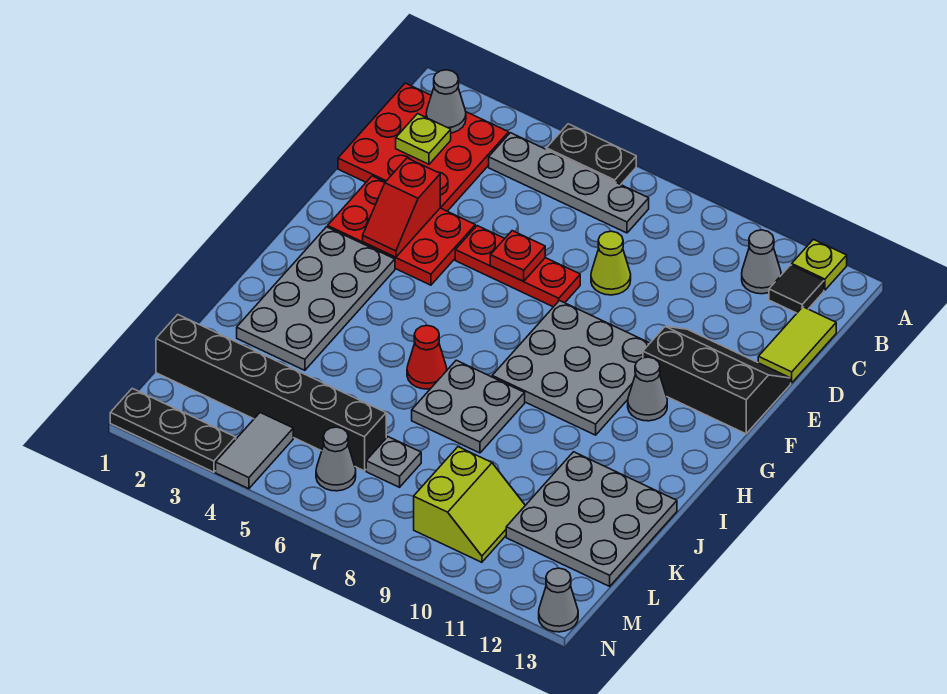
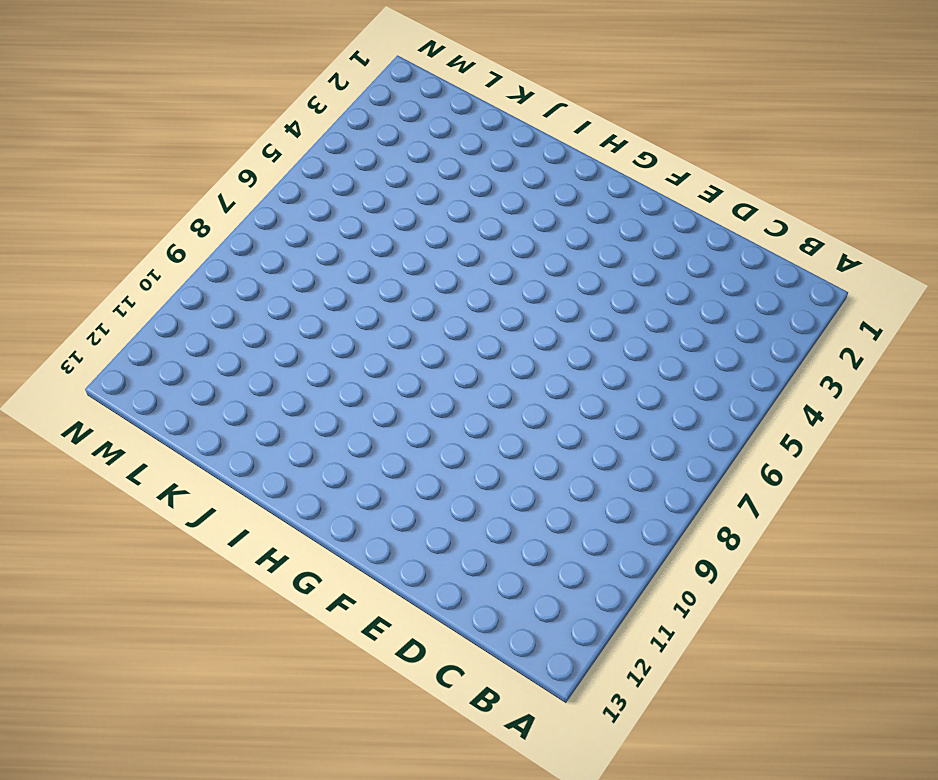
none -> black 1x2 plate [546,124,636,185]
none -> lime 1x1 plate [792,239,847,290]
none -> red 3x3 plate [338,83,509,211]

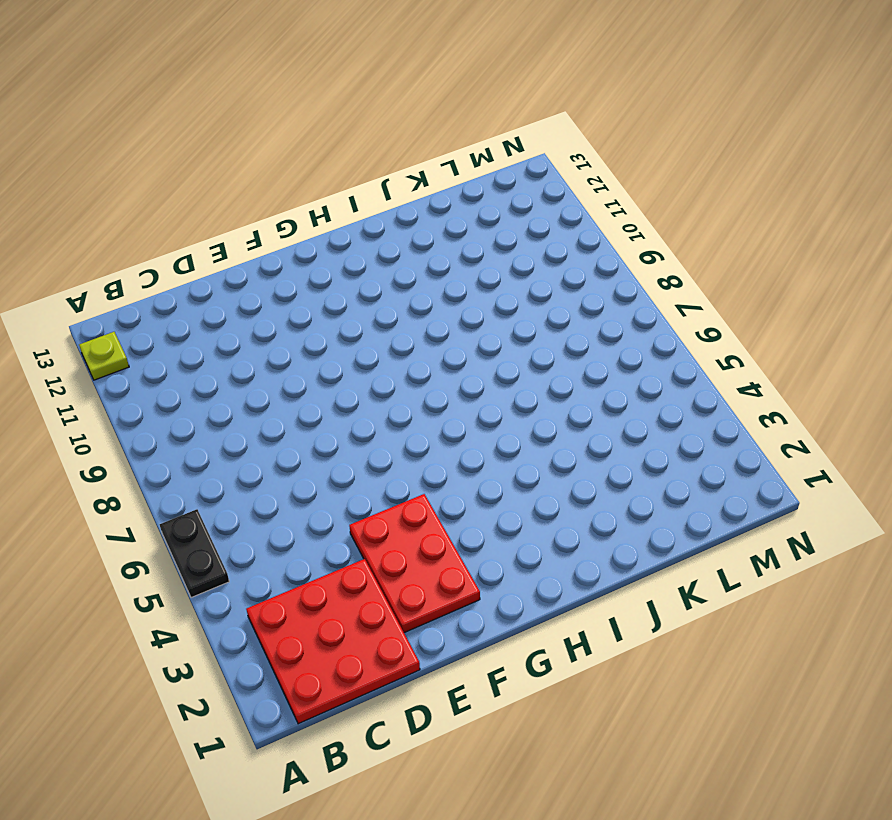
none -> grey 1x4 plate [489,133,649,233]
none -> grey 1x1 cone [742,230,781,294]
none -> black 1x1 tile [769,265,824,313]

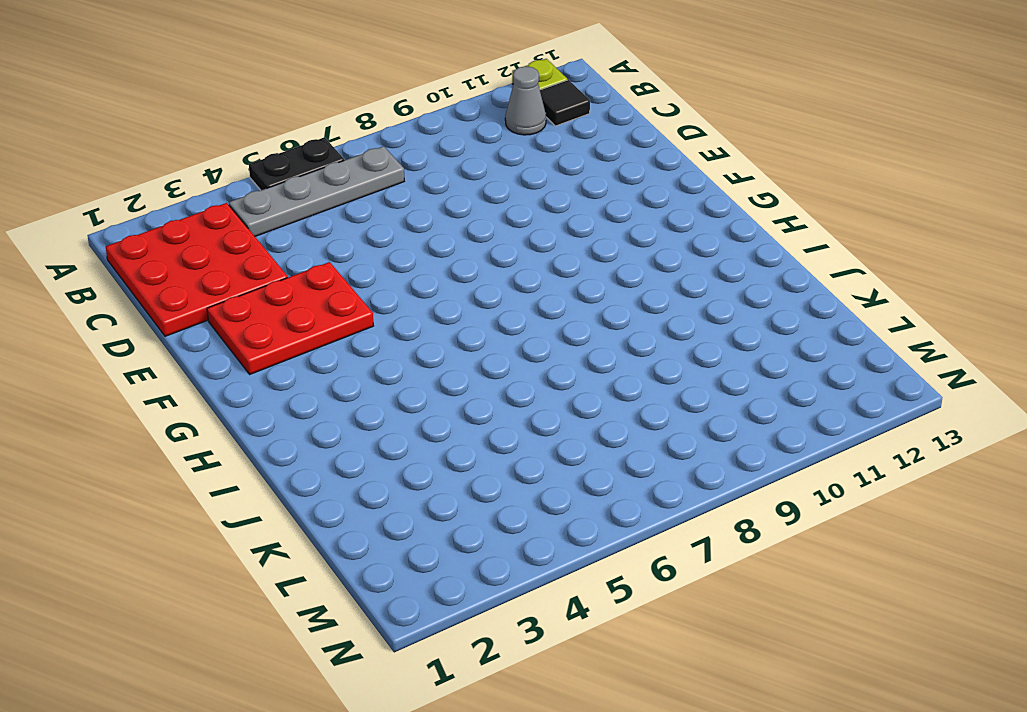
none -> lime 1x2 tile [758,307,836,383]
none -> lime 1x1 cone [591,231,631,295]
none -> red 1x3 plate [455,226,580,307]

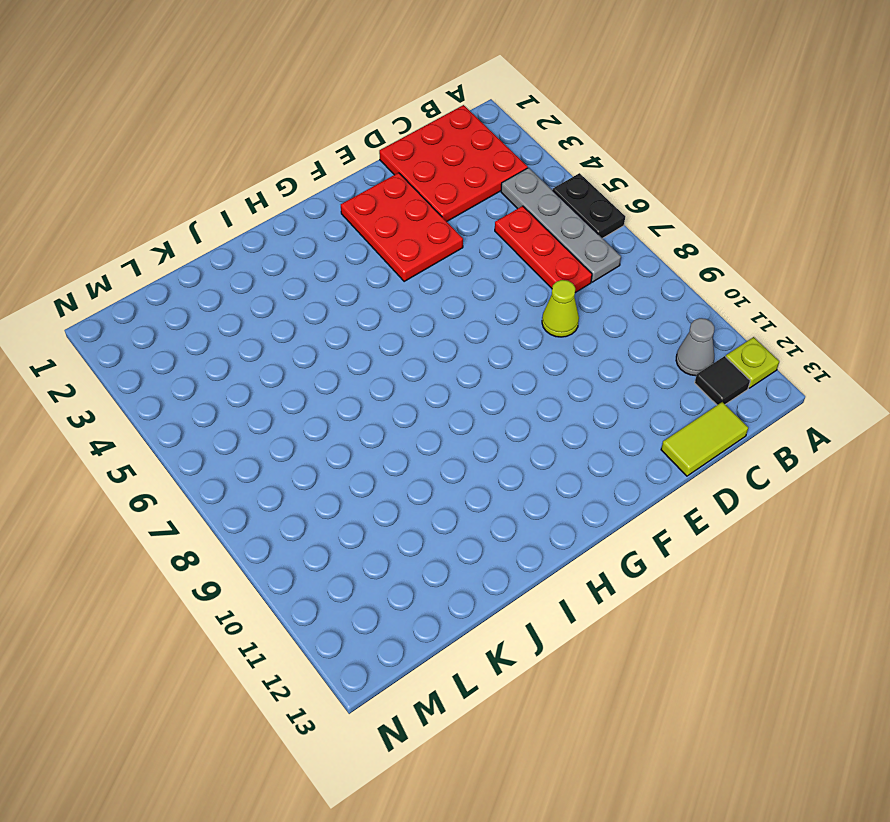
red 1x3 plate [495,206,592,293] -> red 1x3 plate moved to [455,226,580,307]
none -> black 2x3 slope [643,326,791,434]
none -> grey 3x3 plate [492,301,650,435]
none -> grey 2x4 plate [237,227,395,370]

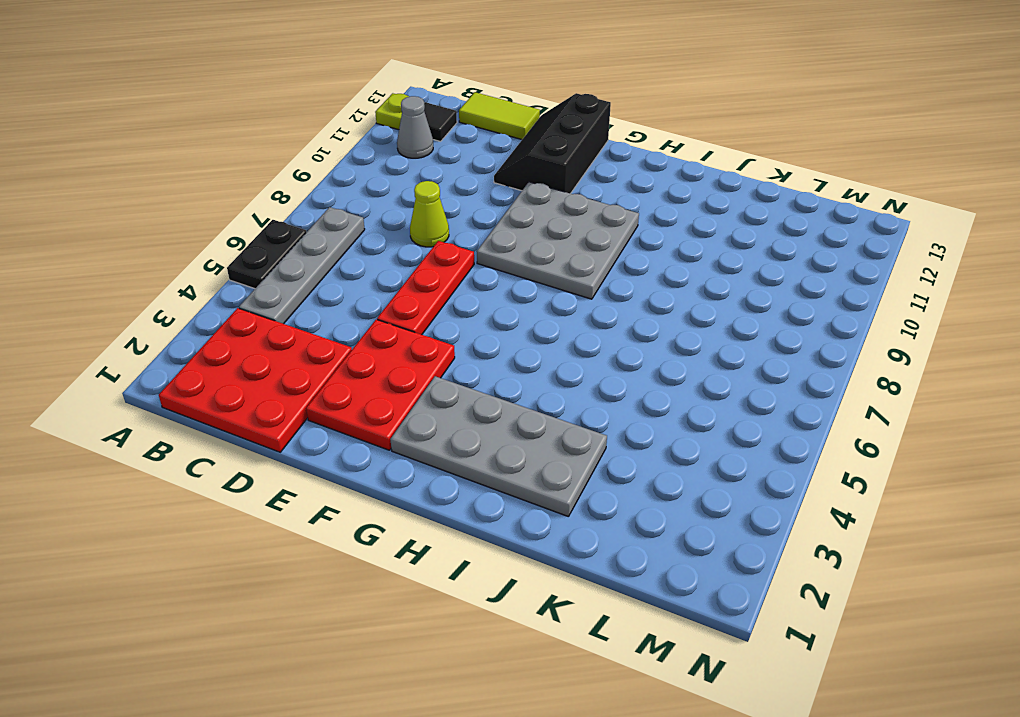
none -> grey 1x1 cone [628,357,667,421]
none -> red 1x1 cone [407,326,447,389]
none -> grey 2x2 plate [412,360,525,453]

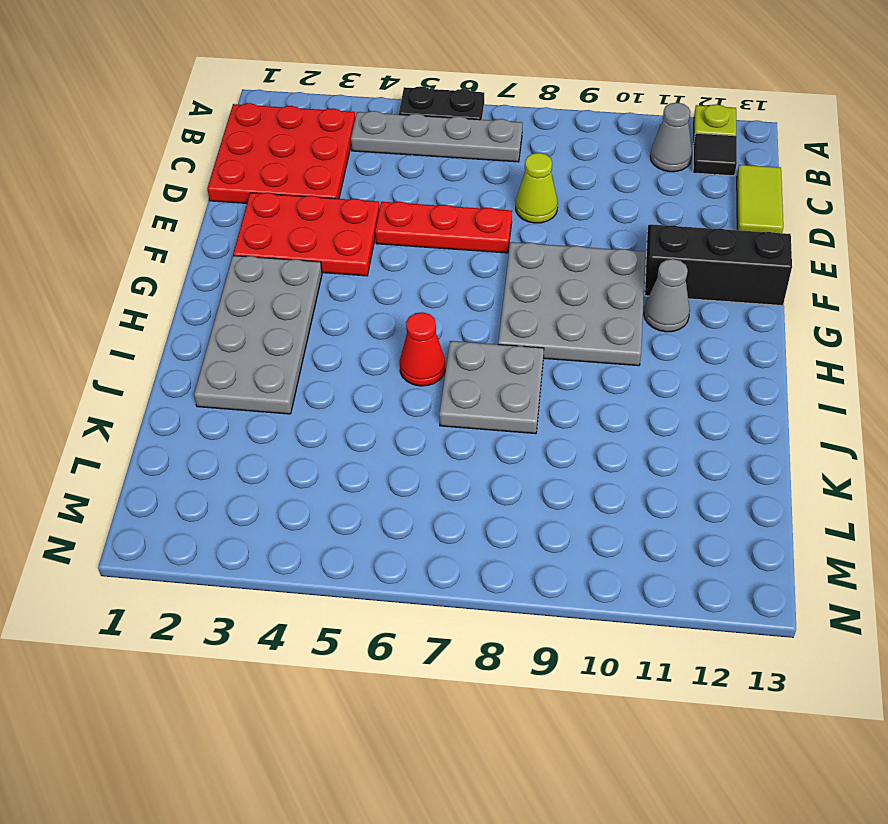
none -> grey 3x3 plate [506,452,677,586]
none -> black 1x6 brick [156,315,386,471]
none -> grey 1x1 plate [366,437,421,487]

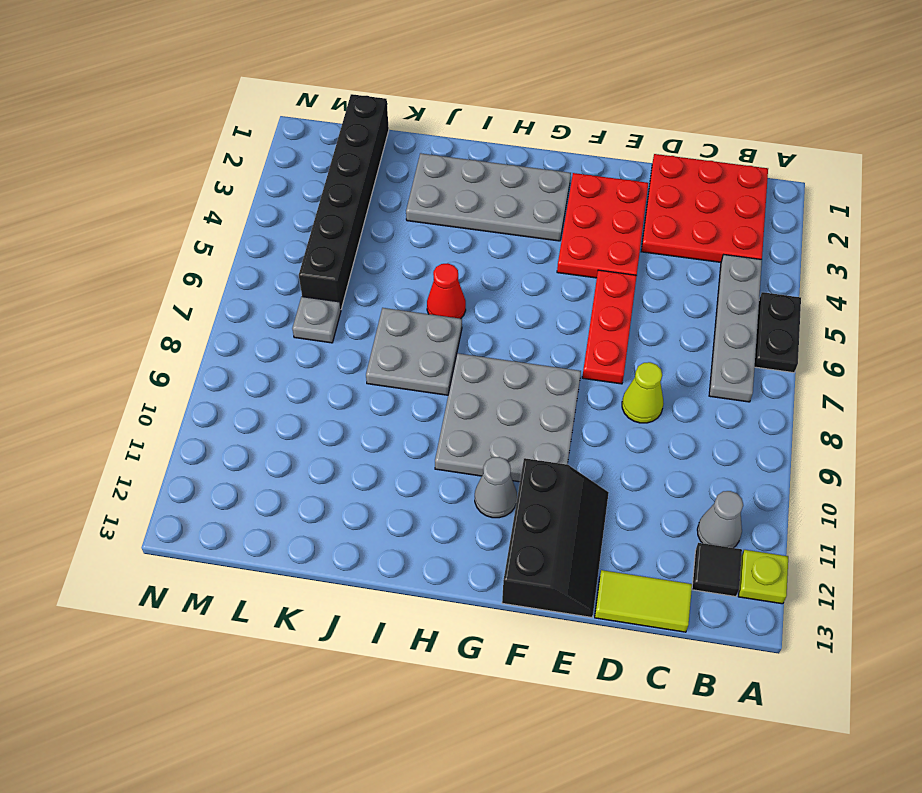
none -> grey 3x3 plate [506,452,677,586]
none -> lime 2x2 slope [414,447,525,562]
none -> grey 1x2 tile [216,413,293,489]

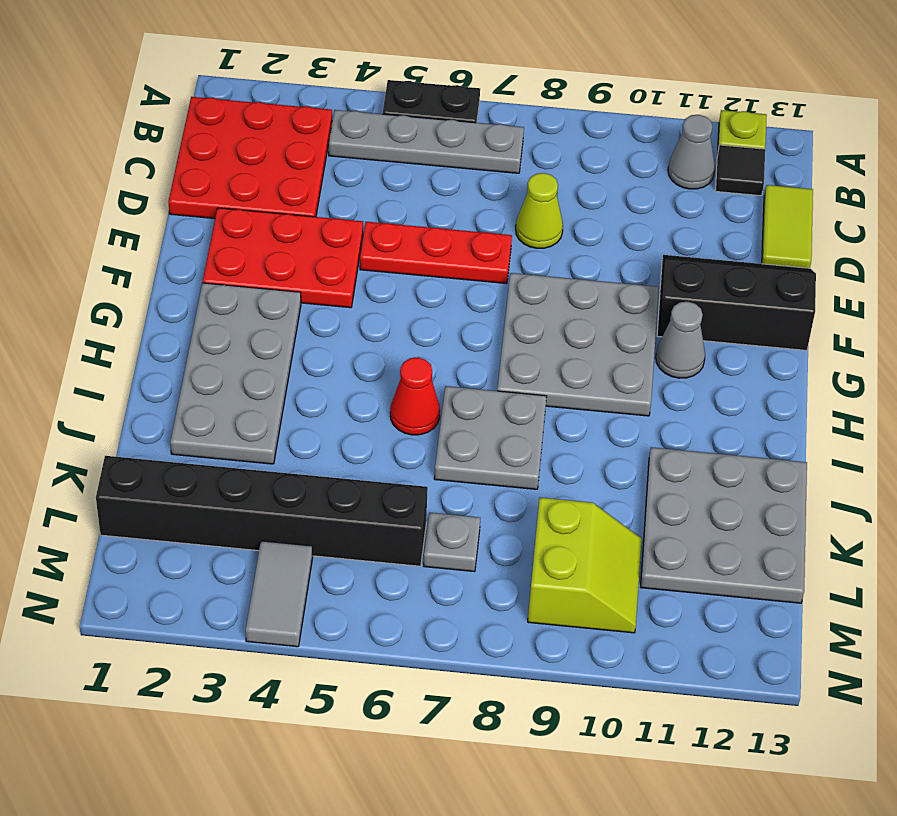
none -> grey 1x1 cone [316,427,356,491]
none -> black 1x3 plate [110,388,236,472]
none -> grey 1x1 cone [539,568,578,632]

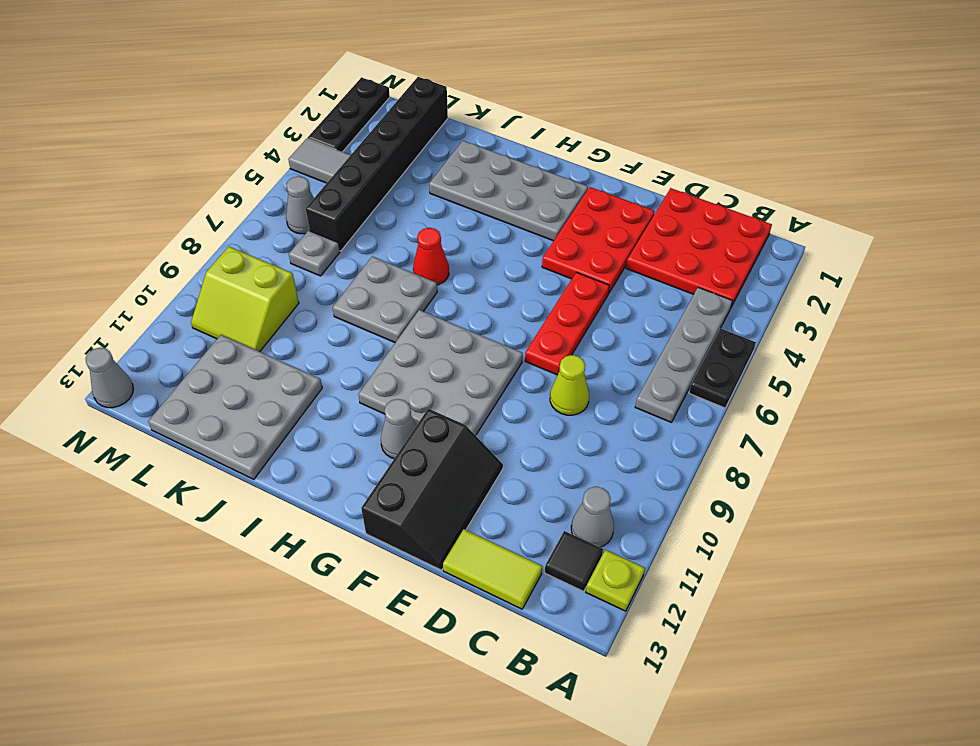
none -> grey 1x1 cone [426,70,466,133]
none -> lime 1x1 plate [396,114,451,164]
none -> red 1x2 slope [363,158,440,257]

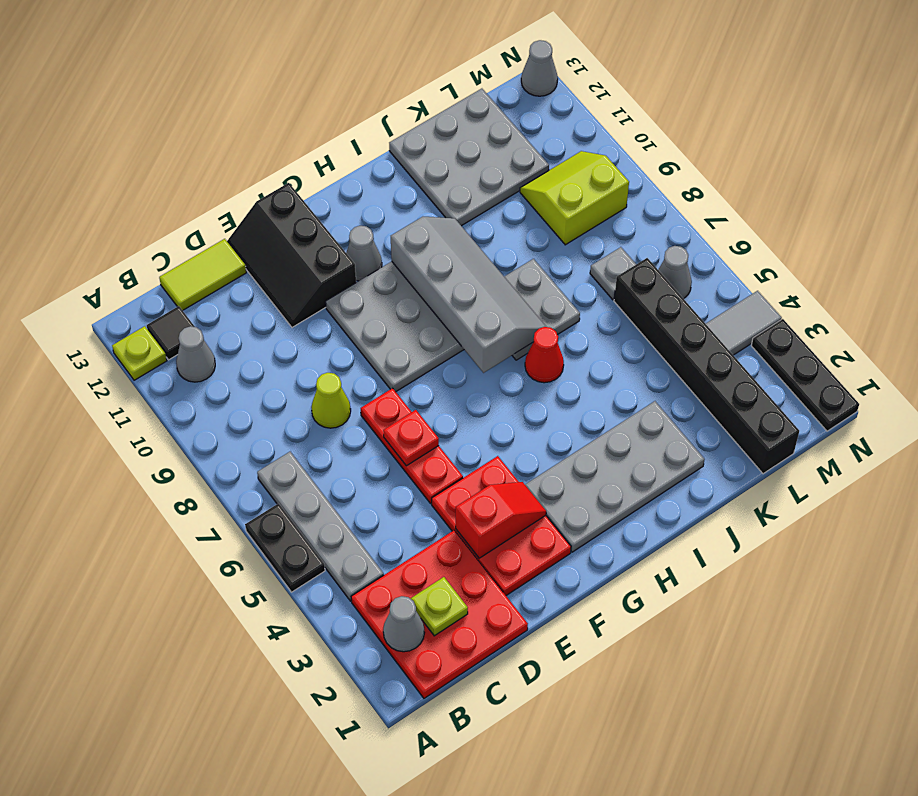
grey 2x4 slope [391,217,546,373] -> none

